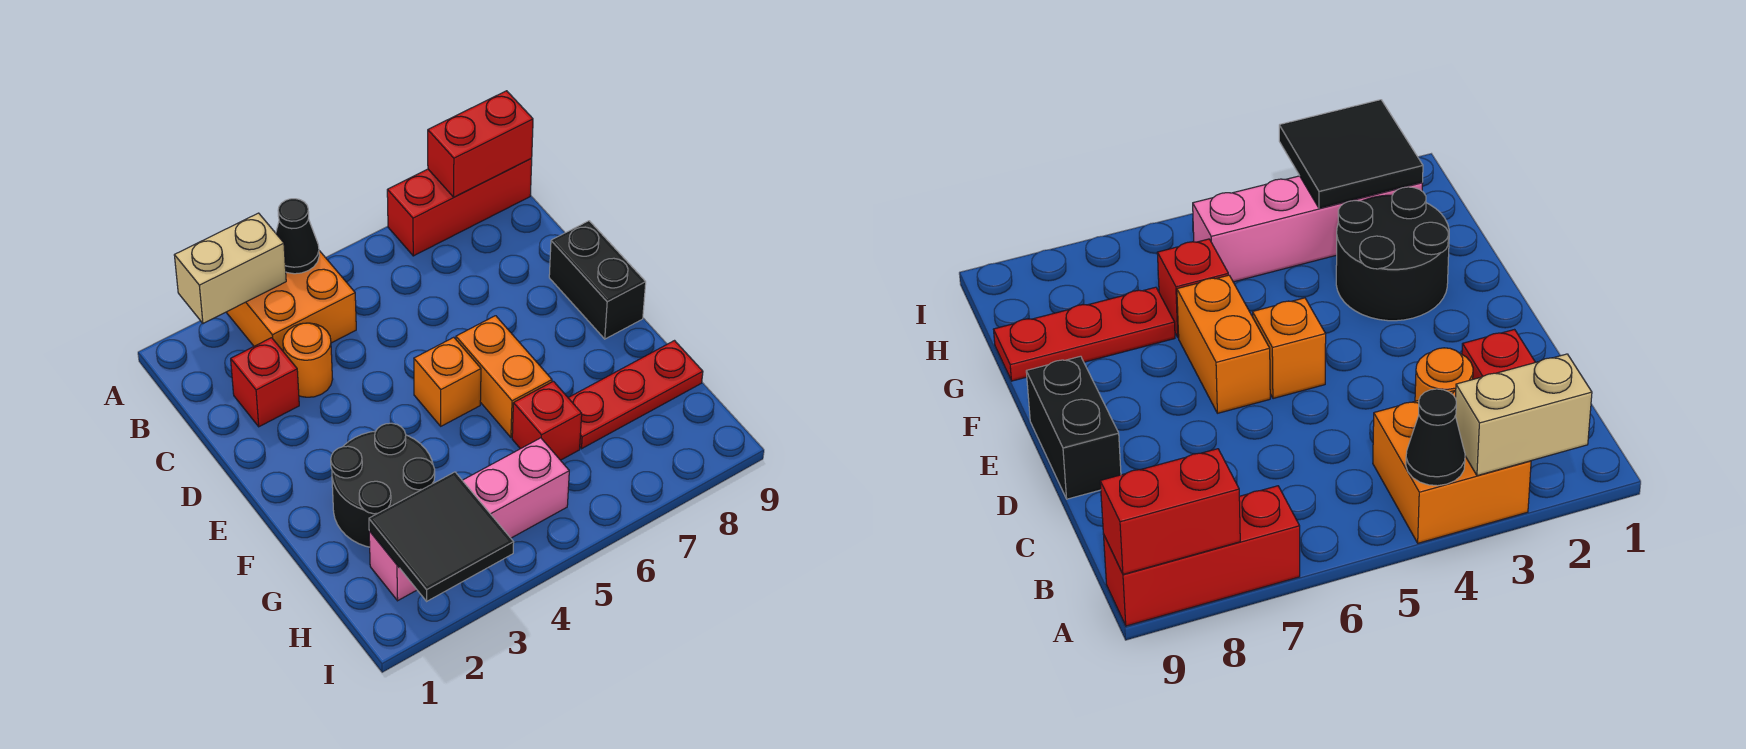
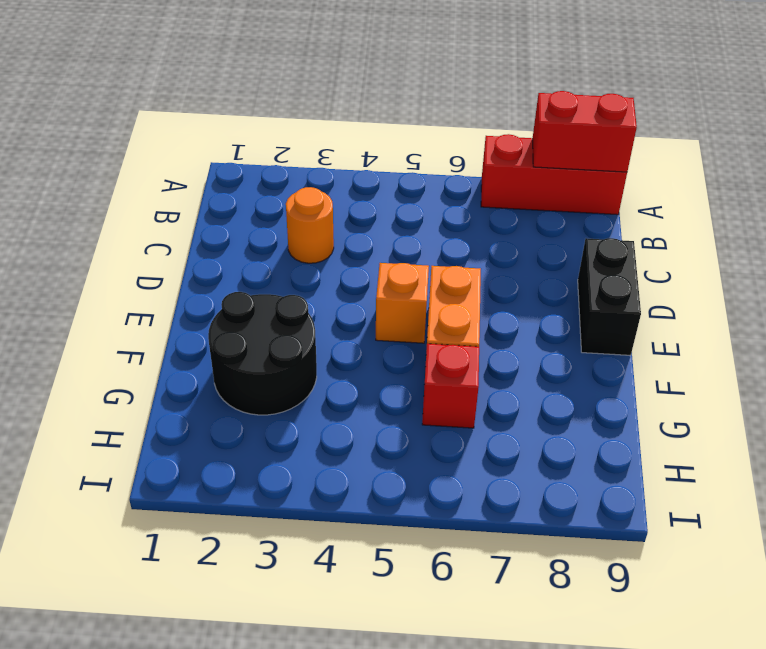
none -> orange 2x2 brick [226,251,356,352]
none -> red 1x1 brick [231,338,299,427]
none -> red 1x3 plate [568,341,703,449]

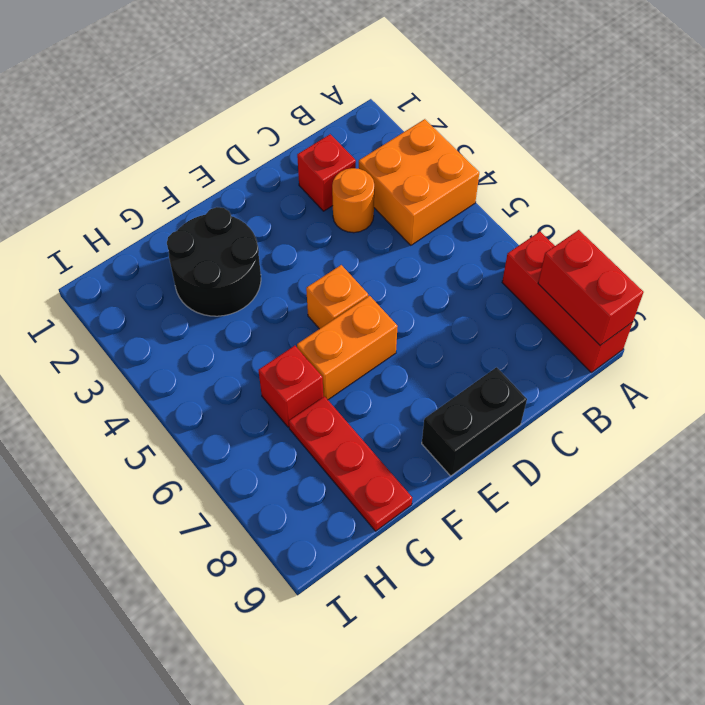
none -> pink 1x4 brick [369,438,569,601]
none -> tan 1x2 brick [174,213,286,323]
none -> black 1x1 cone [276,199,319,274]

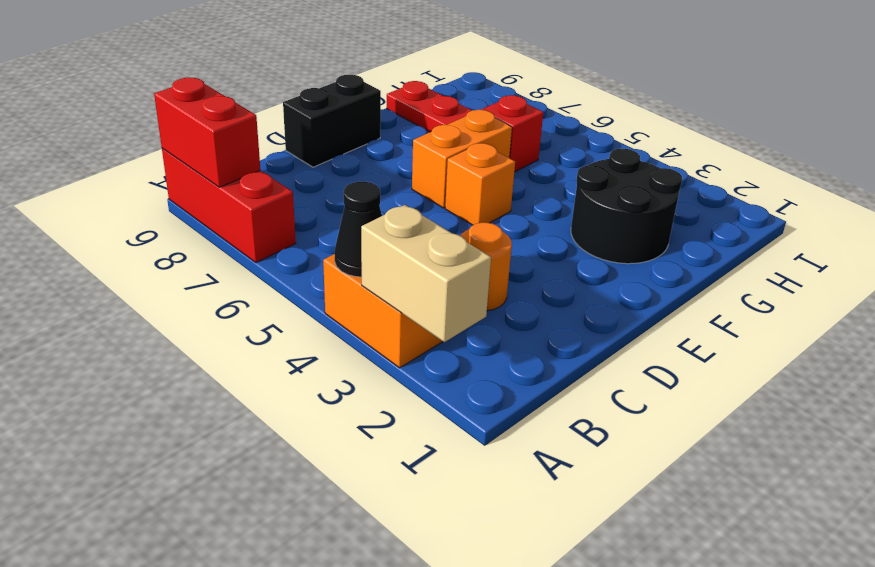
none -> red 1x1 brick [231,338,299,427]
none -> pink 1x4 brick [369,438,569,601]
none -> black 2x2 tile [369,472,514,601]

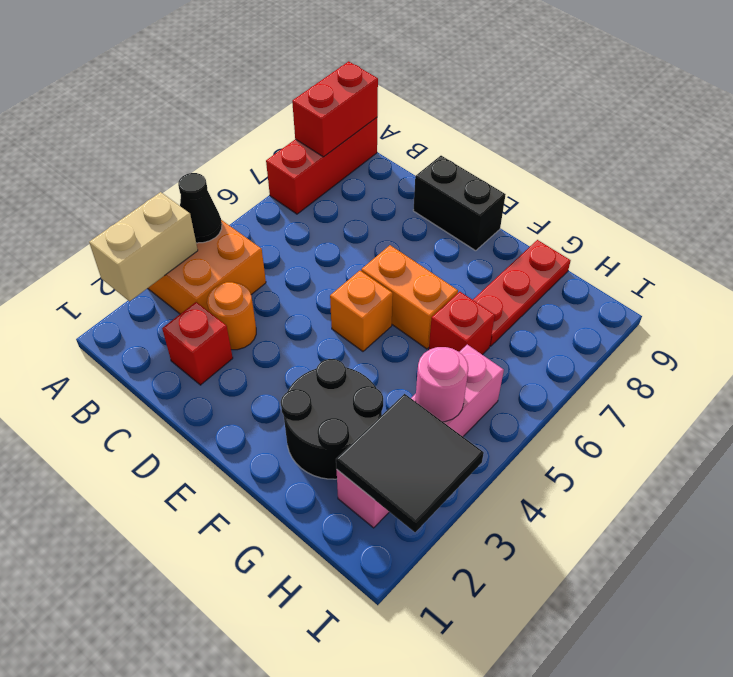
pink 1x1 round brick [416,347,468,422] -> none

